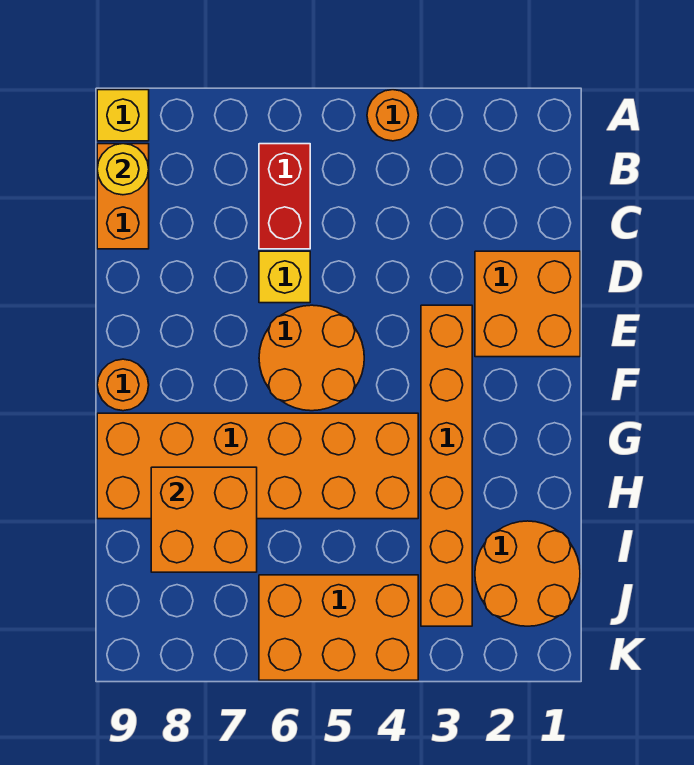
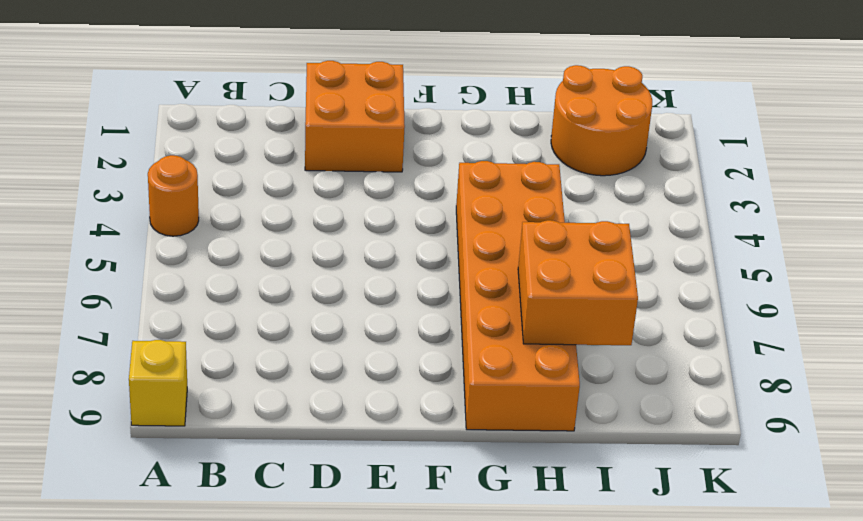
none -> red 1x2 brick [259,144,310,249]
none -> orange 1x2 brick [97,144,149,249]
none -> yellow 1x1 brick [259,251,310,303]

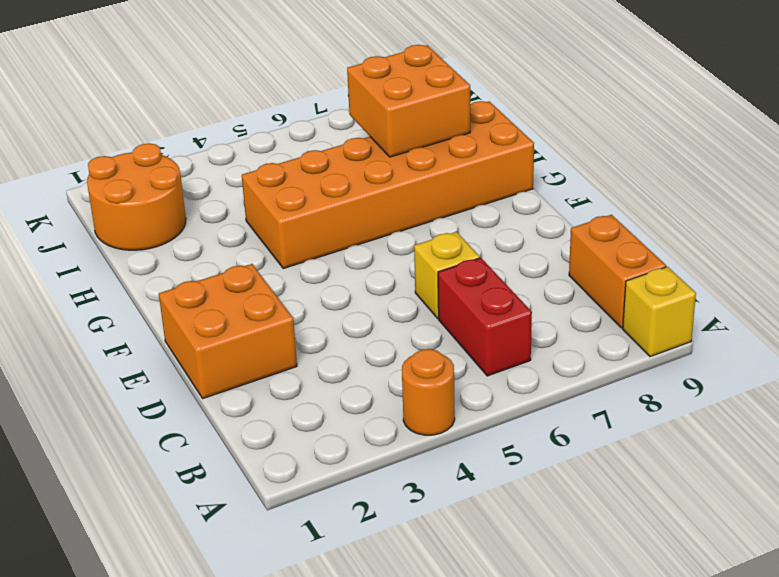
none -> orange 1x6 brick [421,305,472,626]
none -> orange 2x2 round brick [259,305,364,411]
none -> orange 1x1 round brick [97,359,149,411]

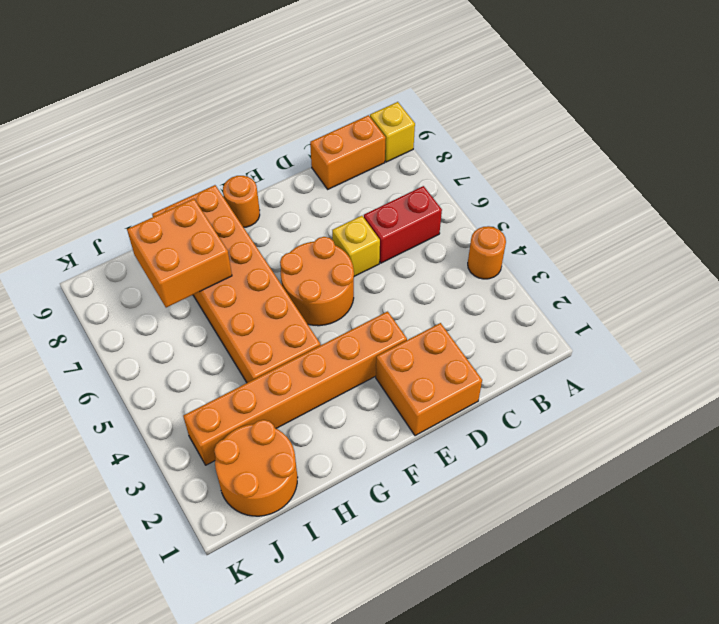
none -> orange 2x3 brick [259,575,418,680]
none -> yellow 1x1 round brick [97,144,149,195]

